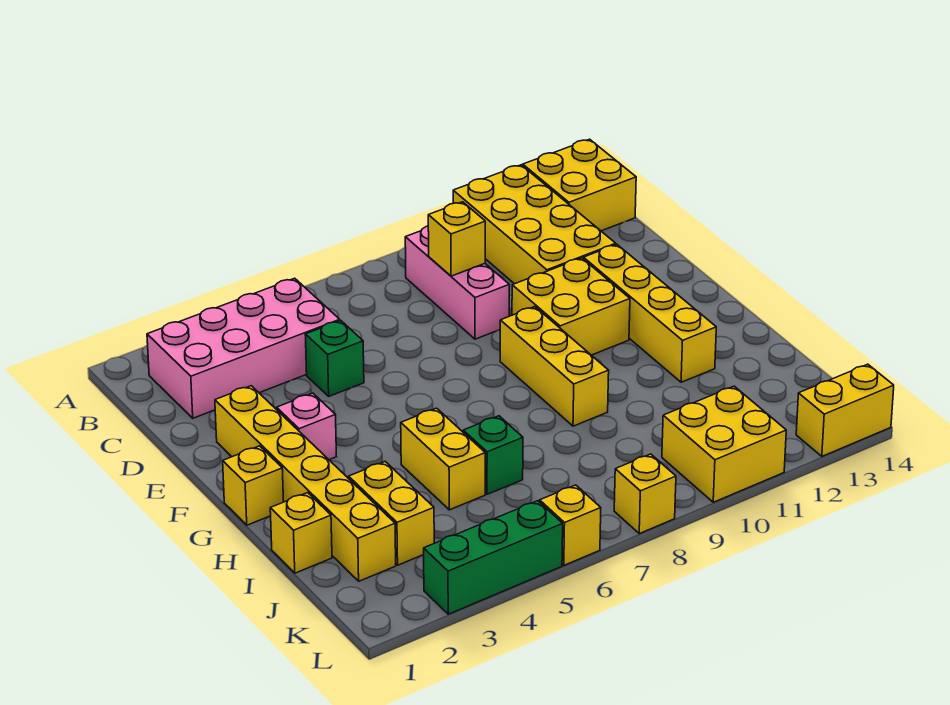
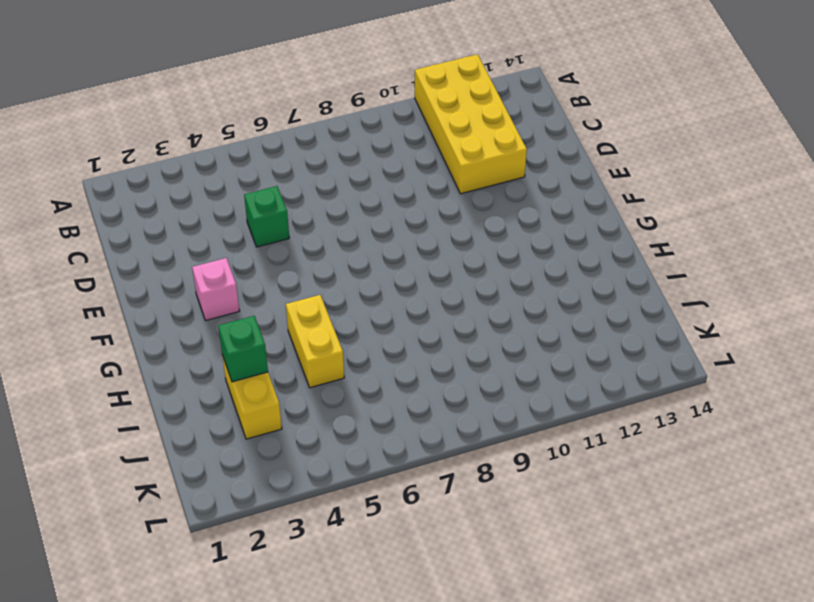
green 1x1 brick [218,316,268,382] -> green 1x1 brick moved to [463,416,523,494]
none -> yellow 2x2 brick [523,139,636,231]
none -> pink 2x4 brick [147,278,340,418]
none -> pink 1x3 brick [405,226,509,339]

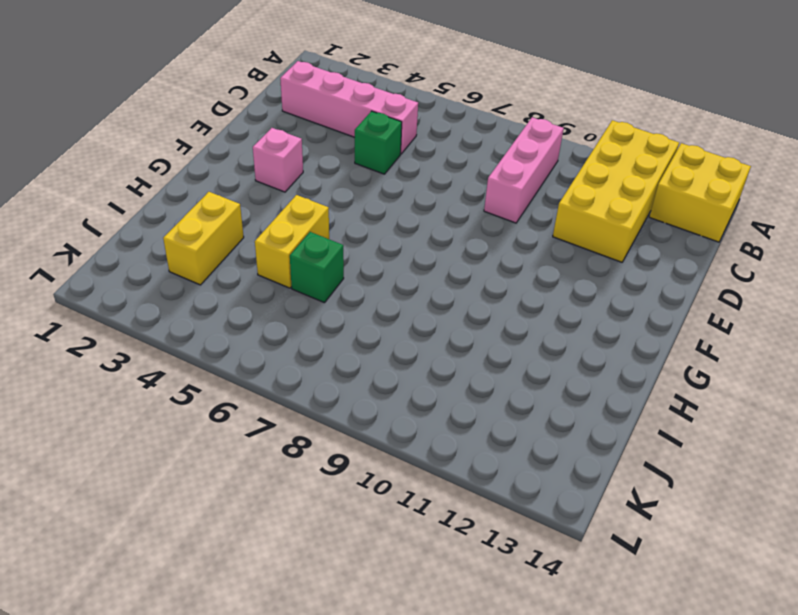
pink 1x4 brick [280,61,418,154] -> pink 2x4 brick [147,278,340,418]
none -> yellow 1x6 brick [215,386,396,581]
none -> yellow 2x2 brick [512,258,630,355]
none -> yellow 1x4 brick [583,244,716,382]

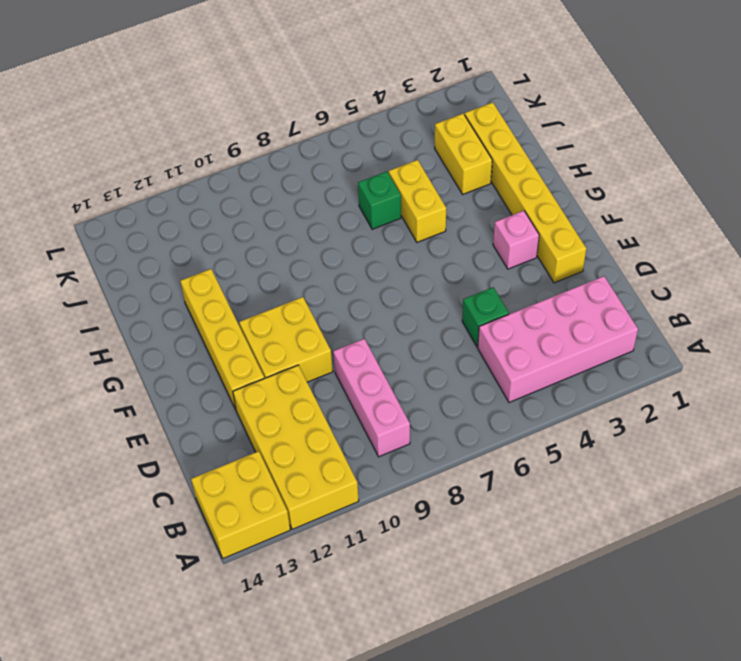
none -> yellow 1x3 brick [500,307,609,426]
none -> yellow 1x1 brick [223,446,284,525]
none -> yellow 1x1 brick [270,493,332,573]

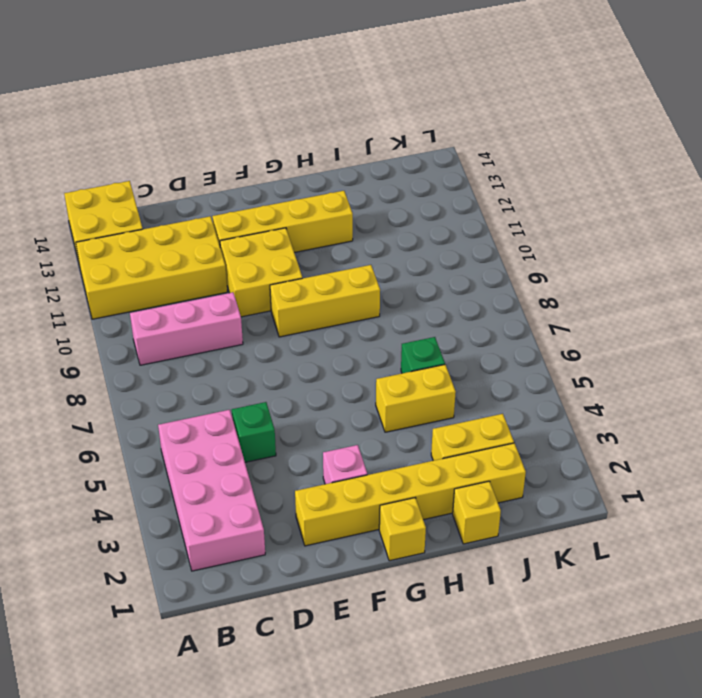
none -> yellow 2x2 brick [662,386,786,502]
none -> green 1x3 brick [424,501,563,614]
none -> yellow 1x1 brick [540,485,601,565]

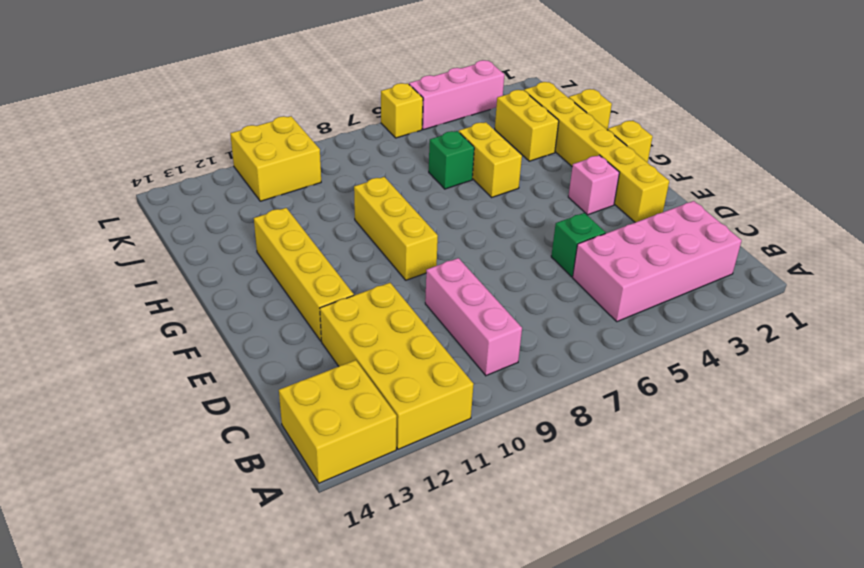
pink 1x3 brick [409,60,504,130] -> green 1x3 brick [424,501,563,614]
none -> yellow 2x2 brick [512,258,630,355]
none -> yellow 1x1 brick [614,454,676,534]
none -> yellow 1x2 brick [796,364,894,456]

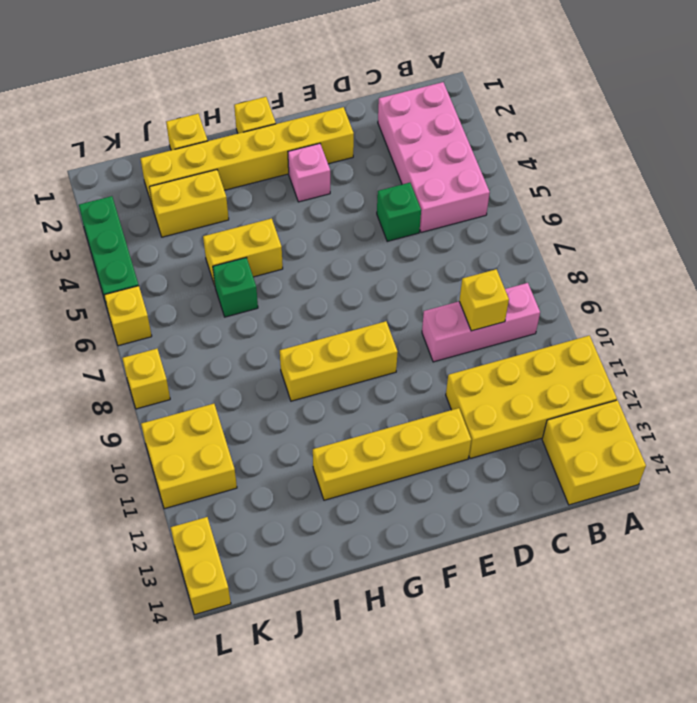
none -> yellow 2x2 brick [512,258,630,355]

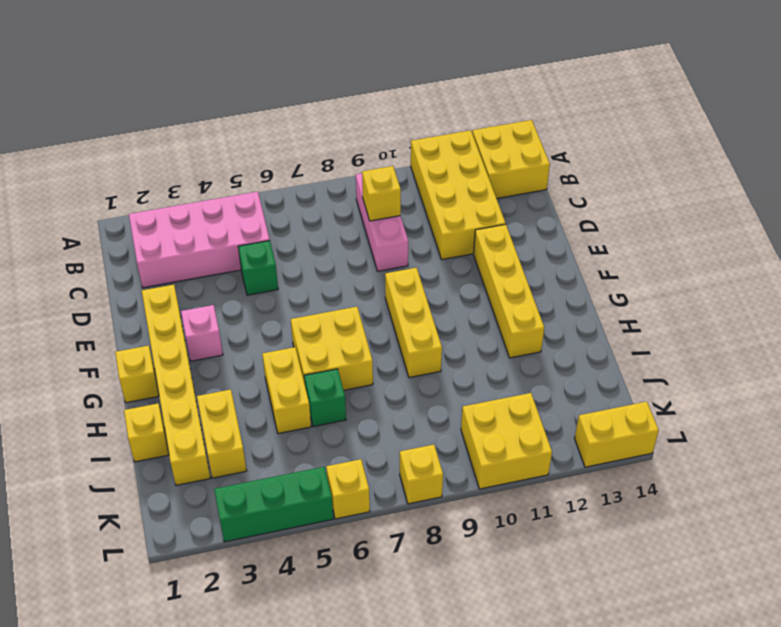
yellow 2x2 brick [291,307,373,390] -> yellow 2x2 brick moved to [512,258,630,355]

